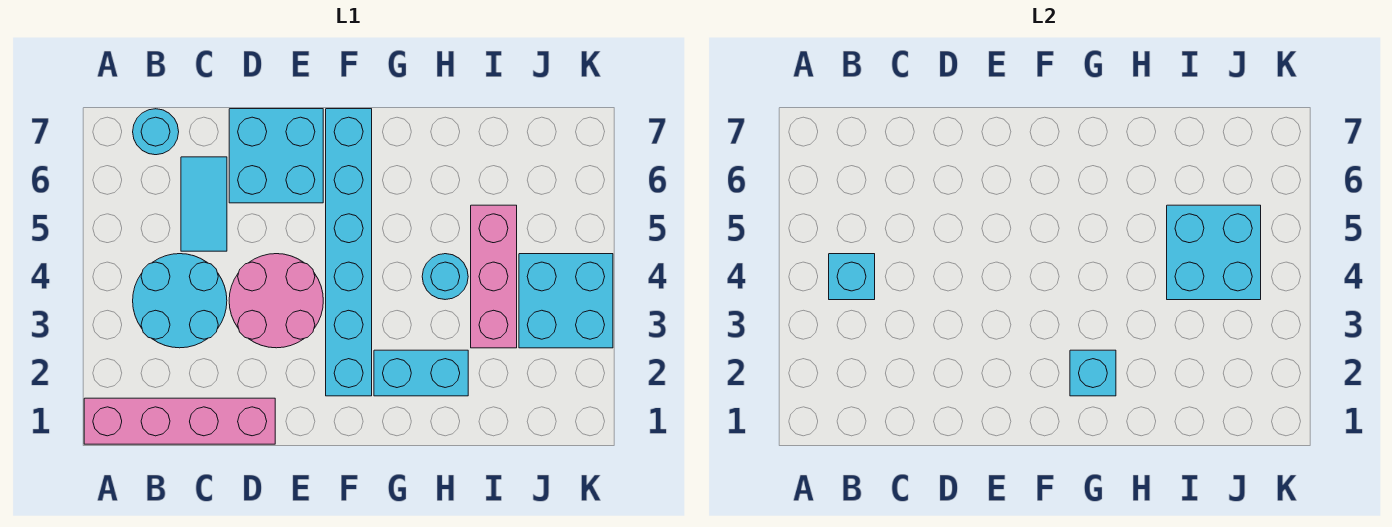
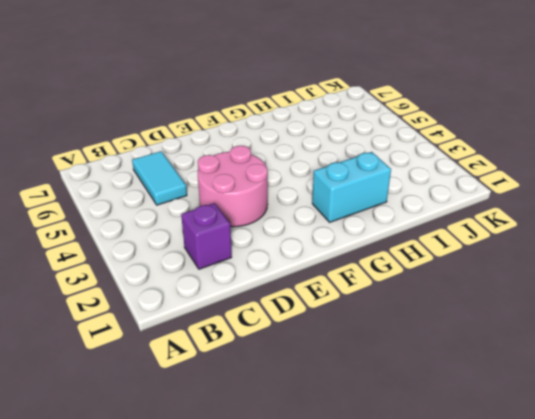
purple 1x1 brick [181,203,232,269] -> none
none -> pink 1x4 brick [84,398,275,444]
none -> cyan 2x2 round brick [133,254,227,348]
none -> cyan 1x1 round brick [133,109,179,155]

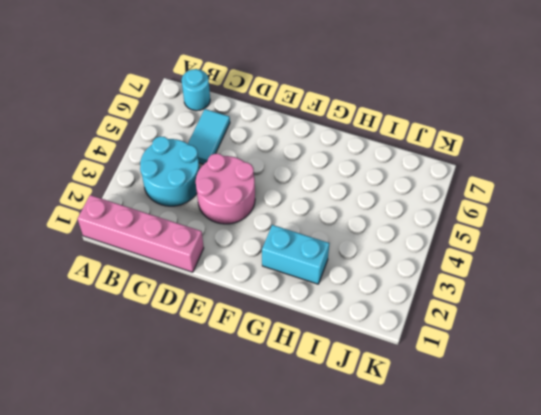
none -> cyan 2x2 brick [229,109,323,203]
none -> cyan 1x6 brick [326,109,372,396]
none -> cyan 1x1 round brick [422,254,468,300]

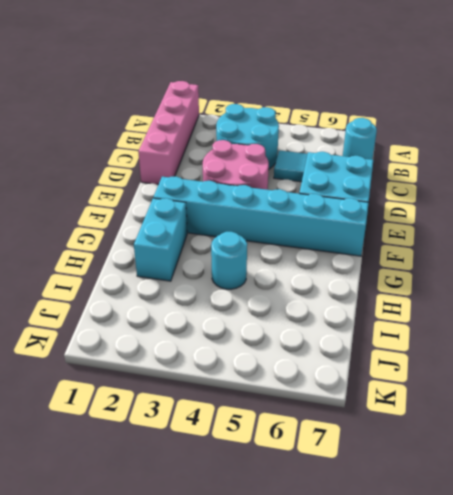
none -> pink 1x3 brick [471,205,517,348]
none -> cyan 2x2 brick [519,254,613,348]
none -> cyan 1x1 brick [829,254,875,300]

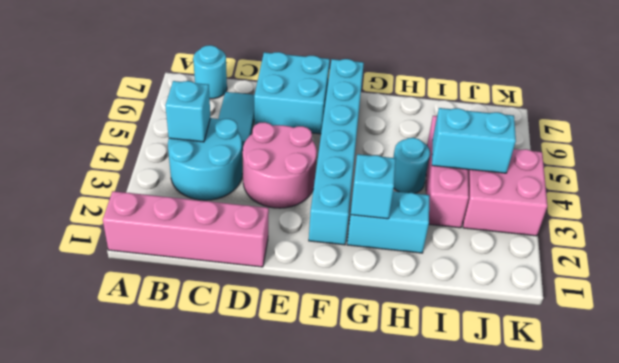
cyan 1x2 brick [432,108,516,173] -> cyan 2x2 brick [1167,205,1261,300]
pink 2x2 brick [463,149,547,236] -> cyan 2x2 brick [519,254,613,348]

